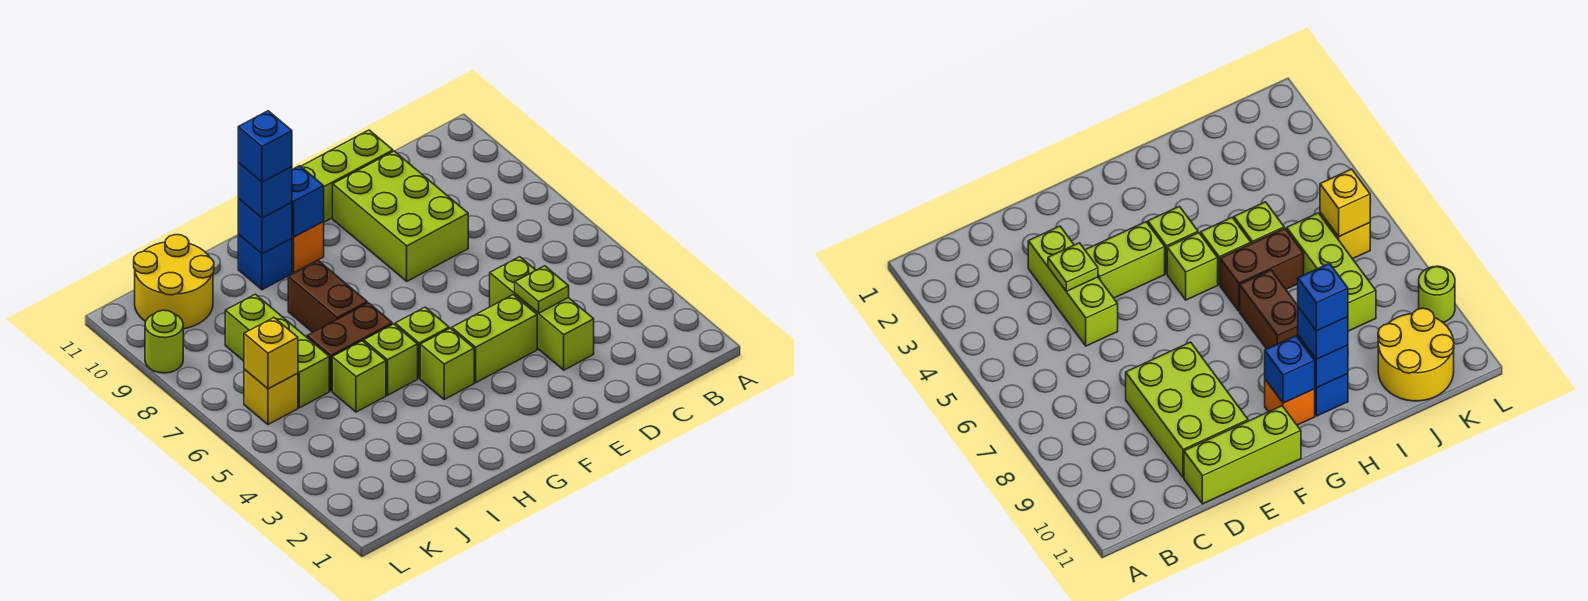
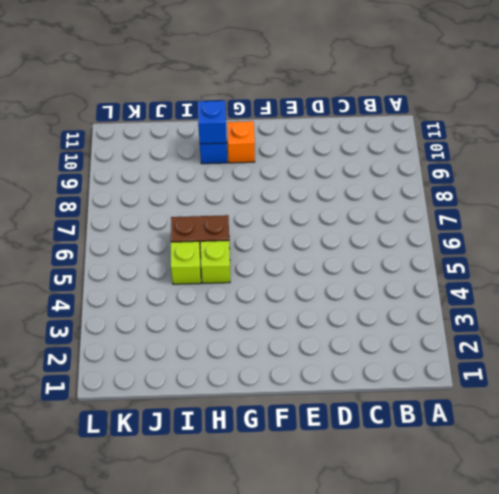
none -> lime 1x3 brick [490,257,594,370]
none -> lime 2x3 brick [333,151,468,281]
none -> lime 1x3 brick [301,130,393,222]

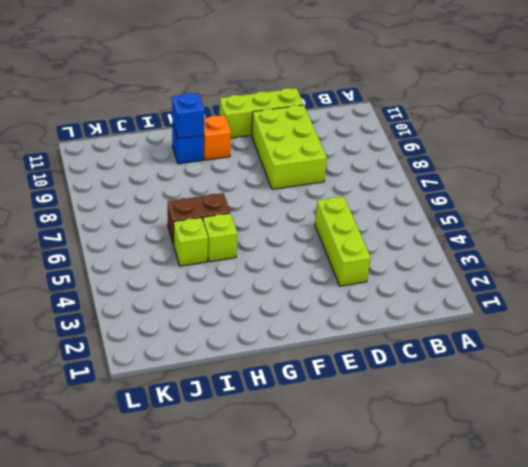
none -> lime 1x2 brick [452,295,537,383]
none -> lime 1x1 brick [420,328,474,399]
none -> lime 1x1 brick [395,307,449,378]

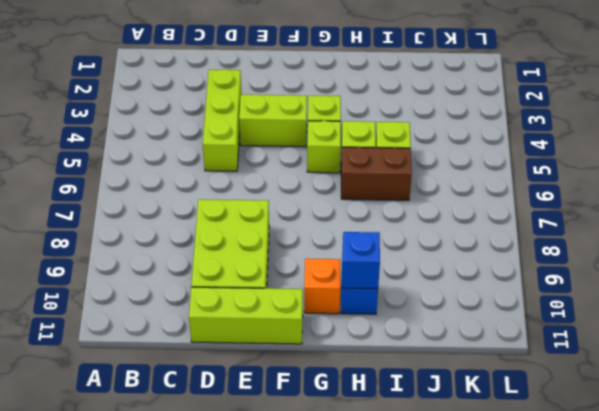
none -> brown 1x2 brick [288,261,367,332]
none -> lime 1x3 brick [225,294,329,408]
none -> yellow 2x2 round brick [134,235,214,329]

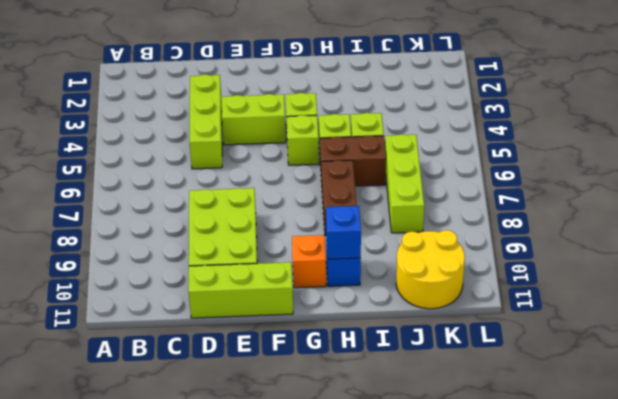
none -> yellow 1x1 brick [244,369,298,425]
none -> lime 1x1 round brick [145,310,183,373]
none -> lime 1x1 plate [515,266,569,313]

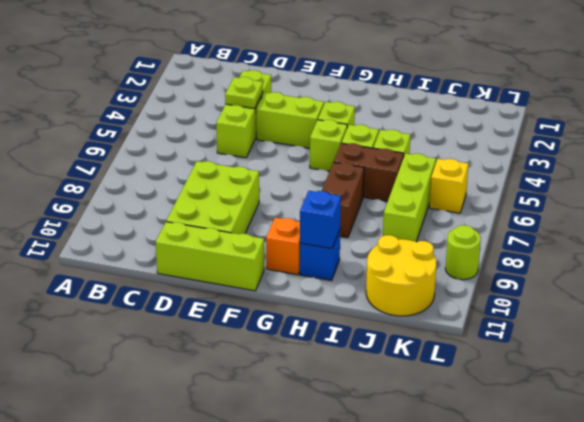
none -> blue 1x1 brick [292,166,324,237]
none -> yellow 1x1 brick [244,318,298,389]
none -> blue 1x1 brick [238,163,292,218]

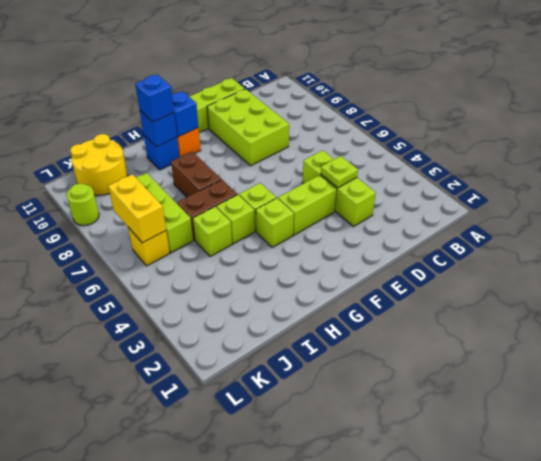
yellow 1x2 brick [108,174,166,243] -> yellow 1x1 brick [244,318,298,389]
none -> blue 1x1 brick [238,111,292,182]

